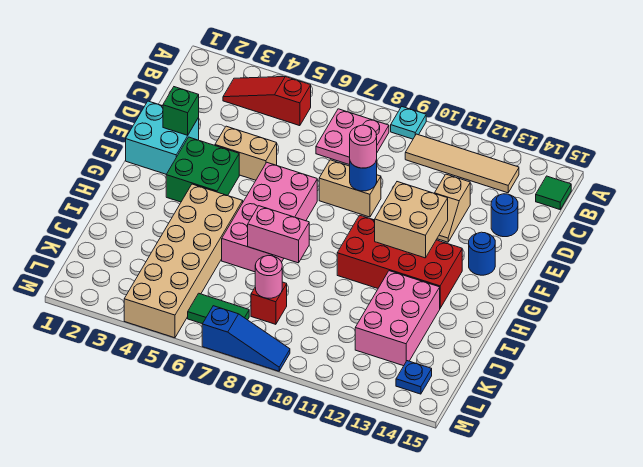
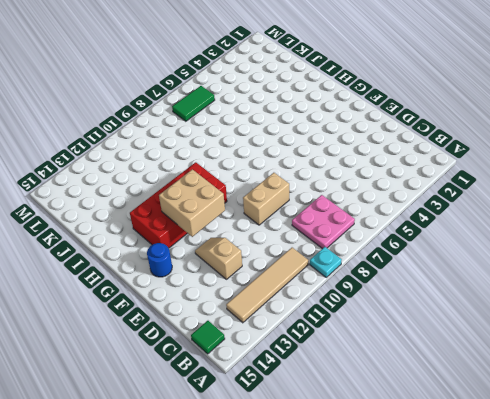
none -> red 1x3 slope [223,77,311,126]
none -> blue 1x1 round brick [491,194,518,237]
none -> cyan 2x2 brick [126,101,199,174]

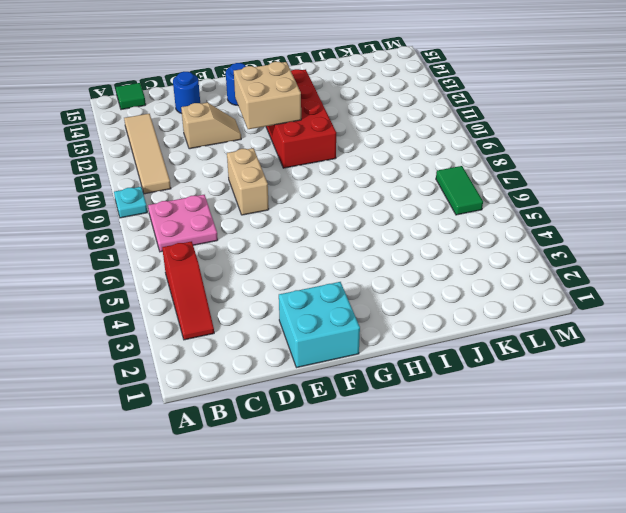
none -> tan 1x2 brick [215,126,277,180]
none -> green 2x2 brick [166,137,239,202]
none -> pink 2x4 brick [222,163,317,272]

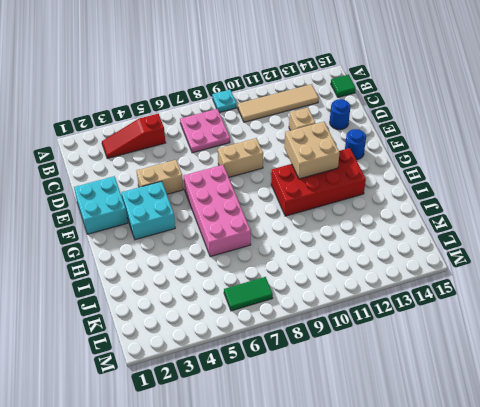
cyan 2x2 brick [121,181,175,240] -> green 2x2 brick [166,137,239,202]
none -> tan 2x6 brick [124,184,243,338]
none -> pink 2x3 brick [355,271,440,366]
none -> red 1x1 brick [251,282,287,324]

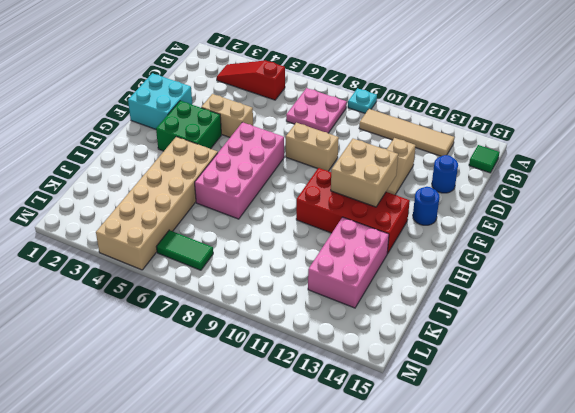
none -> red 1x1 brick [251,282,287,324]
none -> blue 1x1 plate [396,361,432,394]
none -> blue 1x3 slope [202,306,290,371]

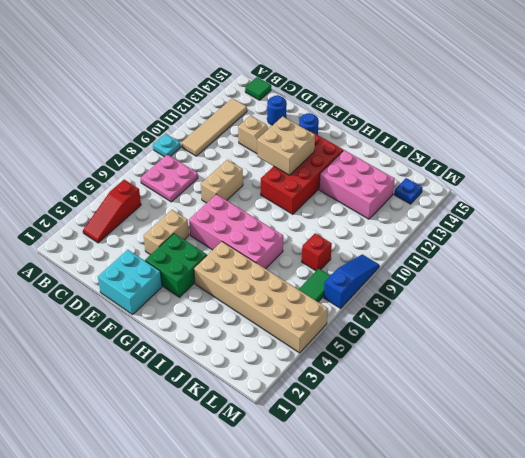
none -> green 1x1 brick [163,87,199,135]
none -> blue 1x1 round brick [350,160,377,191]
none -> pink 1x2 brick [248,206,309,263]

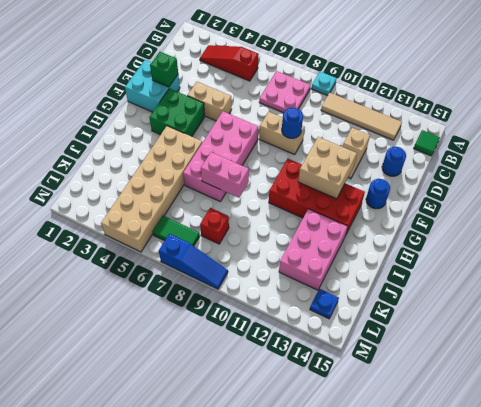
none -> pink 1x1 round brick [255,255,282,298]
none -> pink 1x1 round brick [350,125,377,168]

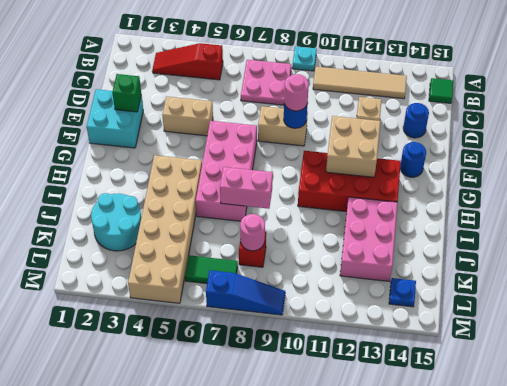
cyan 2x2 round brick [91,193,141,251] -> none
none -> green 2x2 brick [166,137,239,202]

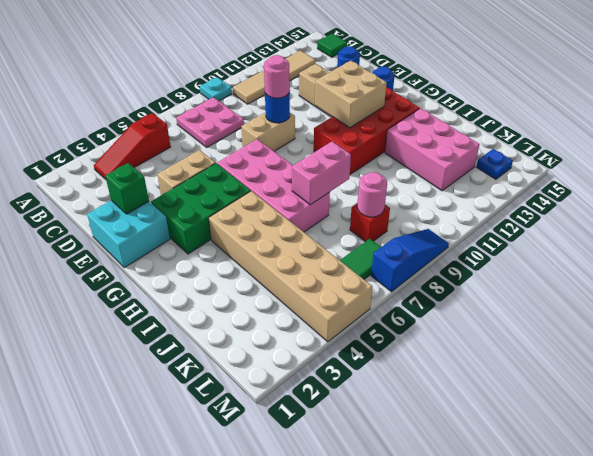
green 2x3 brick [151,163,251,254] -> green 2x2 brick [166,137,239,202]

